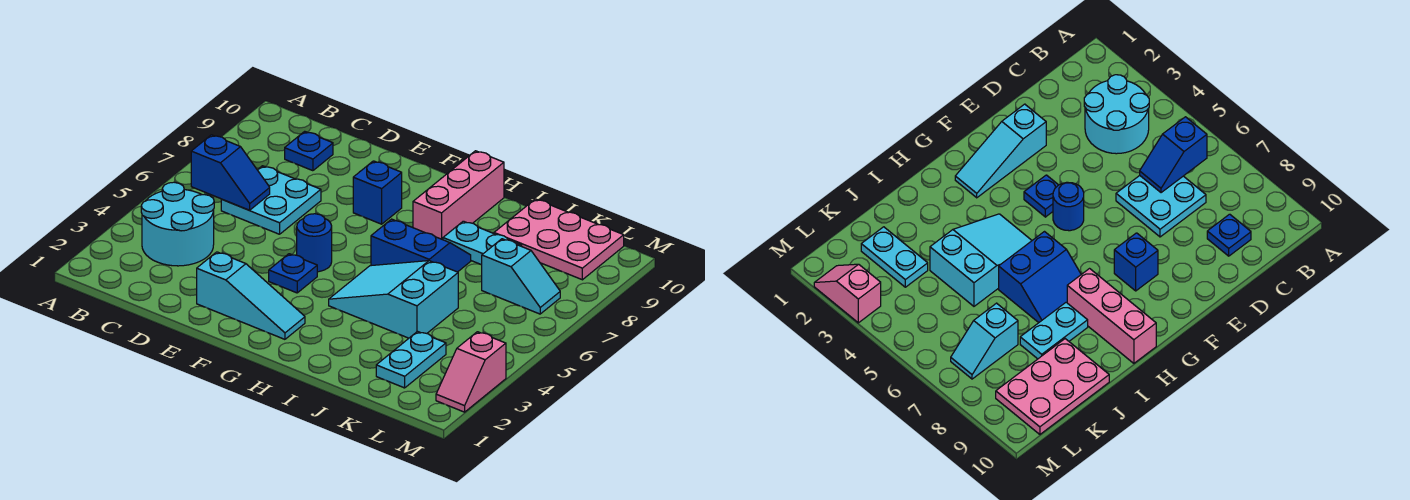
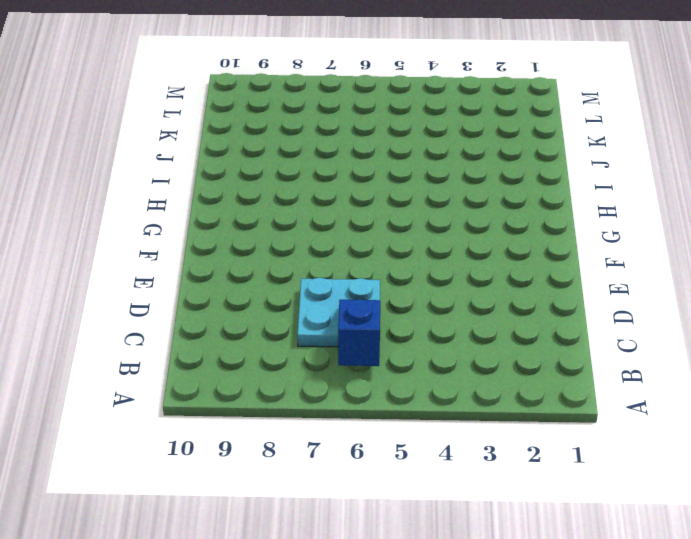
none -> cyan 2x2 round brick [141,182,214,266]
none -> blue 1x1 plate [285,131,333,171]
none -> cyan 1x3 slope [197,252,305,339]

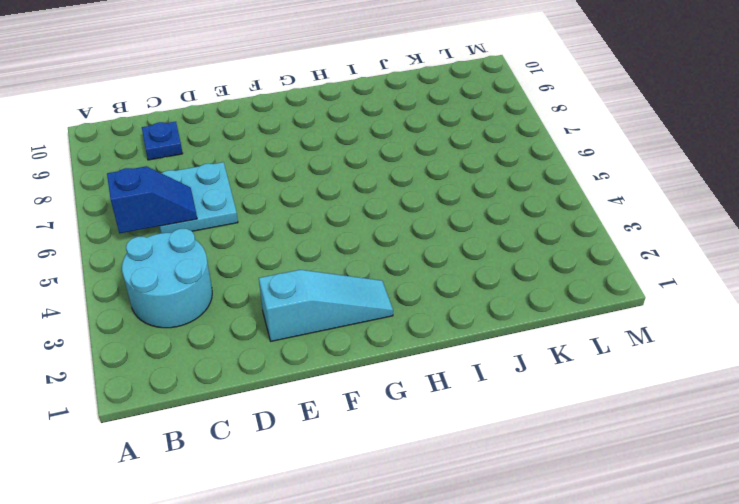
none -> blue 1x1 plate [269,254,317,293]
none -> blue 1x1 round brick [297,214,332,272]
none -> blue 1x1 brick [353,161,402,224]

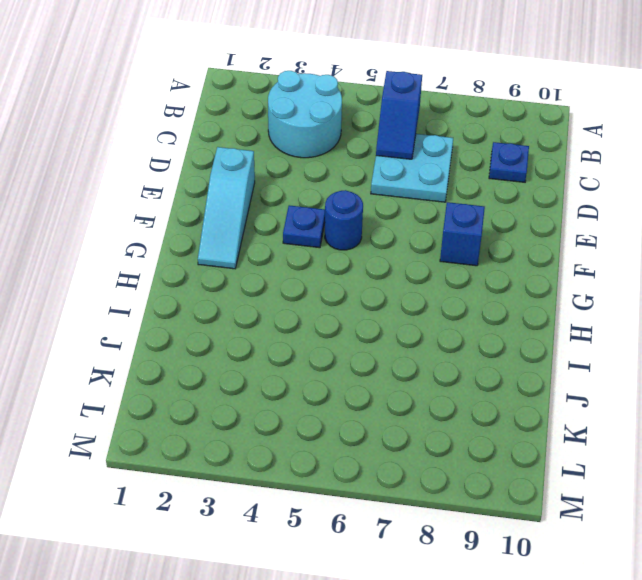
none -> cyan 2x3 slope [329,261,458,338]
none -> blue 2x2 slope [371,219,471,272]
none -> pink 1x3 brick [413,151,504,240]

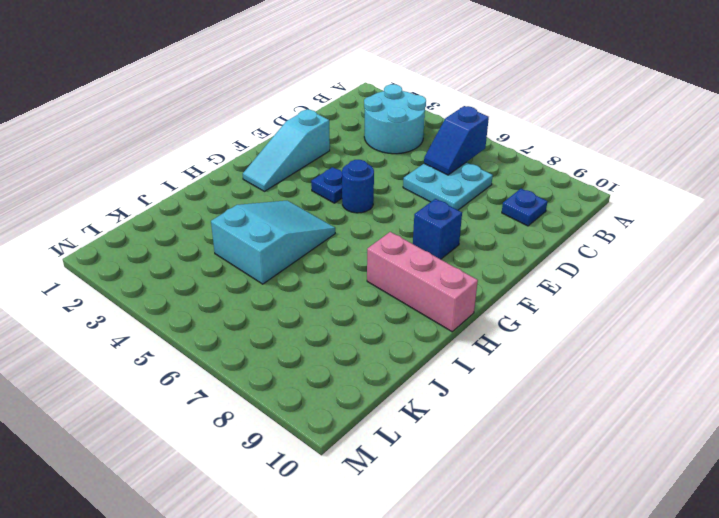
none -> blue 2x2 slope [371,219,471,272]
none -> cyan 1x2 plate [443,221,522,265]
none -> pink 2x3 plate [494,199,624,280]

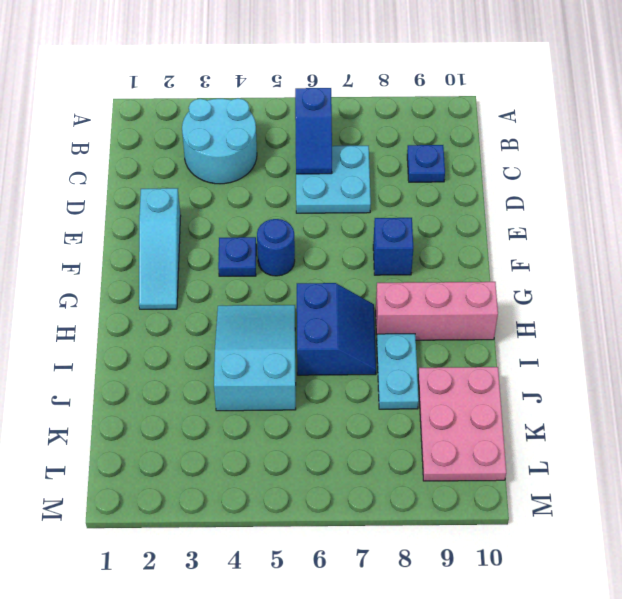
none -> cyan 1x2 plate [376,332,446,388]
none -> cyan 1x2 slope [482,239,560,314]
none -> pink 1x2 slope [436,332,506,412]

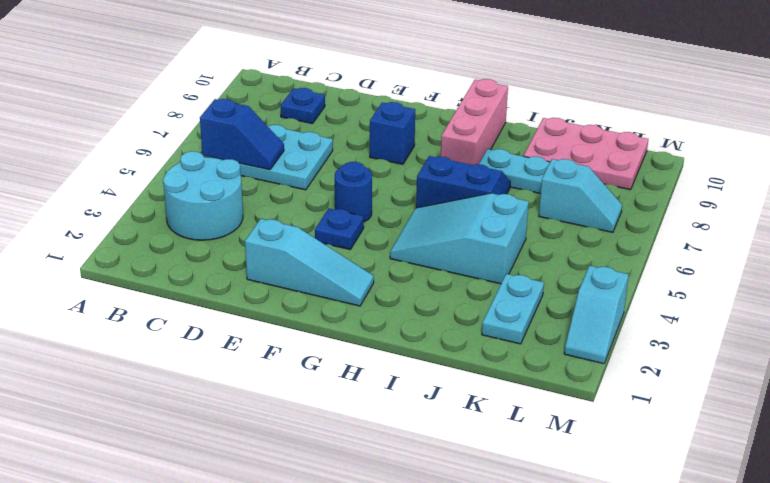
cyan 1x2 slope [564,266,629,364] -> pink 1x2 slope [436,332,506,412]

